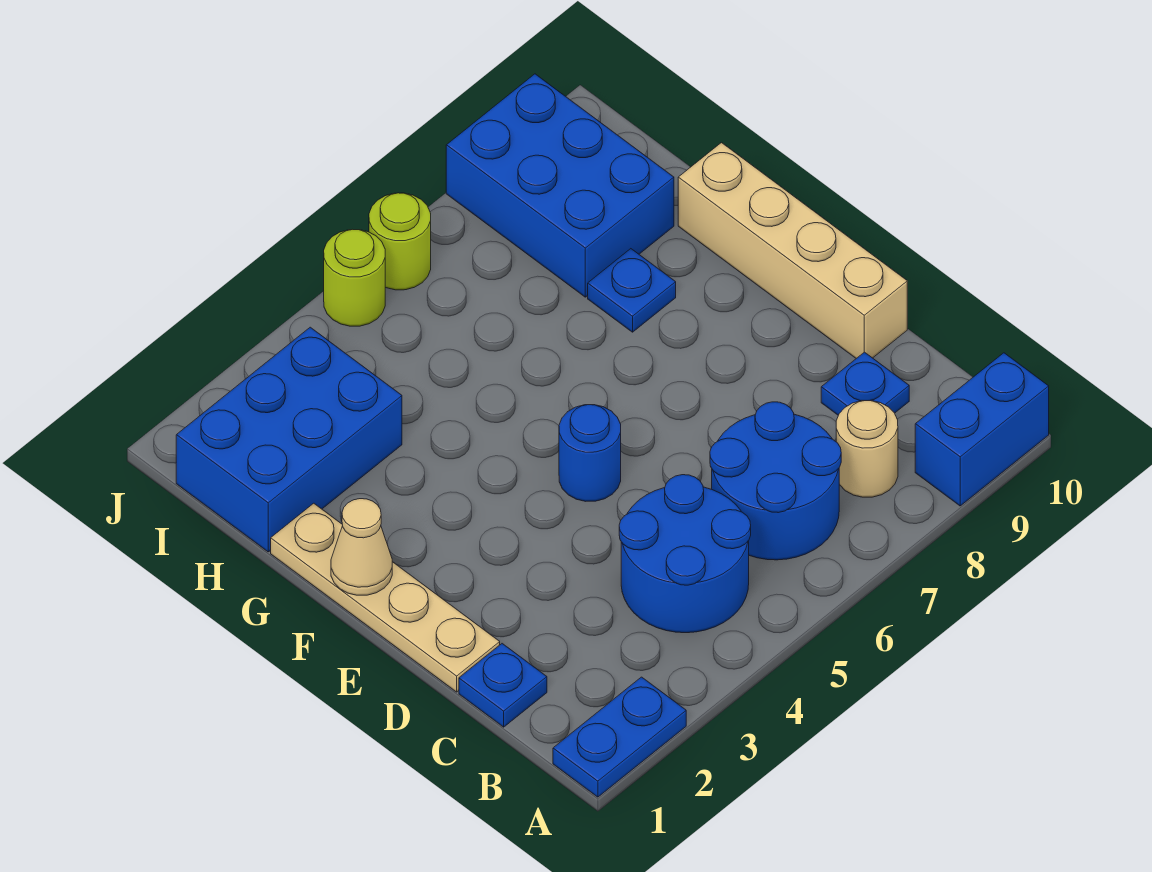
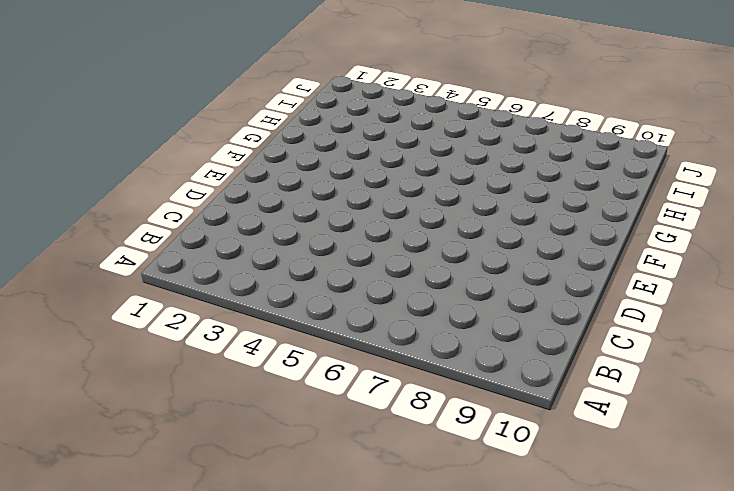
none -> blue 1x2 plate [553,677,686,797]
none -> blue 1x2 brick [915,353,1049,506]
none -> blue 2x2 round brick [619,475,751,633]

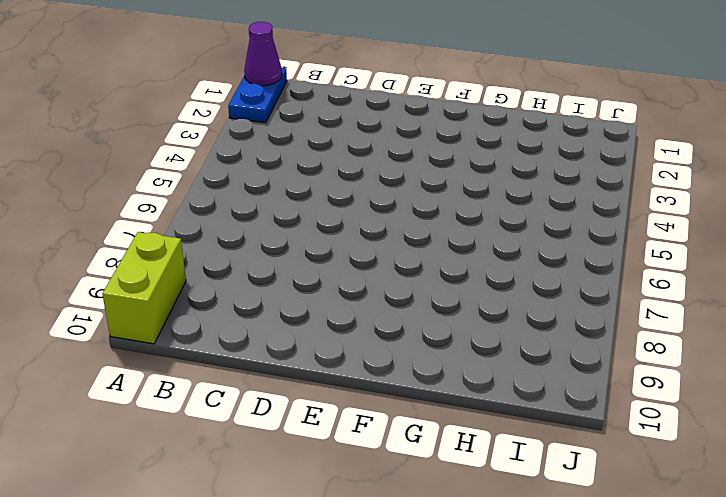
purple 1x1 cone [244,22,282,86] -> none
lime 1x2 brick [102,232,186,344] -> blue 1x2 brick [915,353,1049,506]
none -> blue 2x2 round brick [619,475,751,633]
none -> blue 2x2 round brick [710,402,841,560]
none -> tan 1x1 round brick [836,401,898,497]

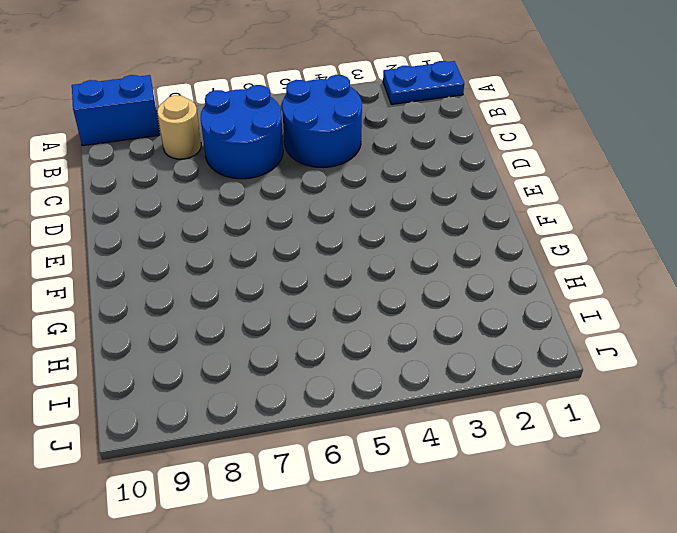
none -> blue 1x1 plate [459,644,547,727]
none -> blue 1x1 plate [821,352,909,415]
none -> tan 1x4 plate [271,503,500,692]

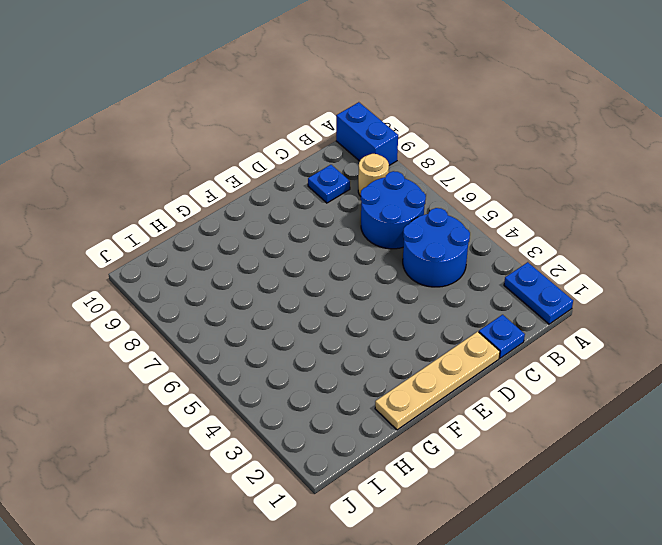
none -> tan 1x4 brick [678,143,907,358]
none -> blue 1x1 round brick [559,405,621,501]
none -> blue 1x1 plate [588,249,676,332]

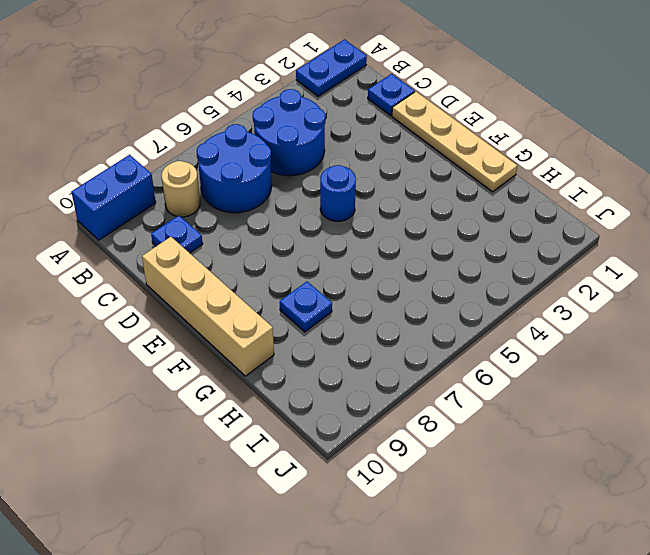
none -> blue 2x3 brick [176,327,402,552]
none -> blue 2x3 brick [446,74,674,297]
none -> lime 1x1 round brick [324,229,385,326]

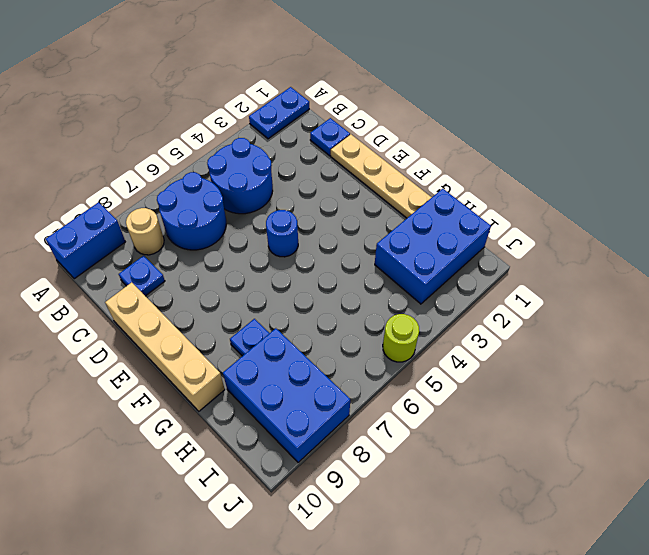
none -> lime 1x1 round brick [369,193,431,290]
none -> tan 1x1 cone [331,499,392,595]

